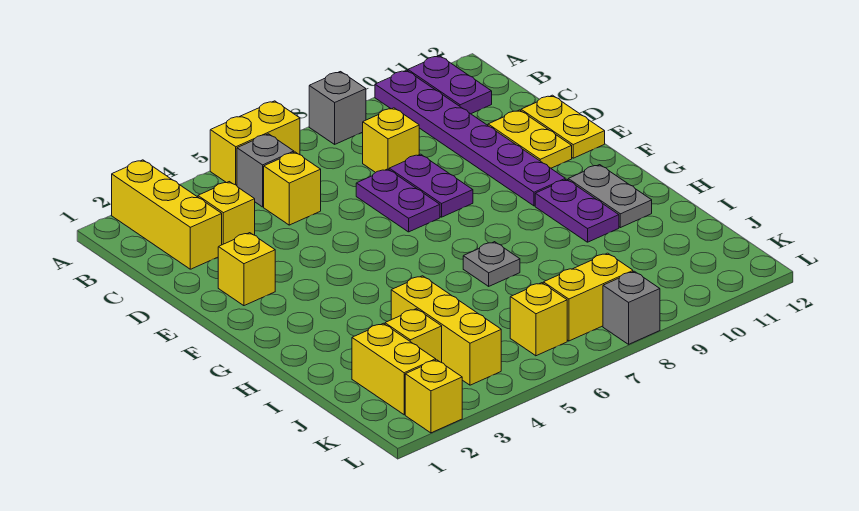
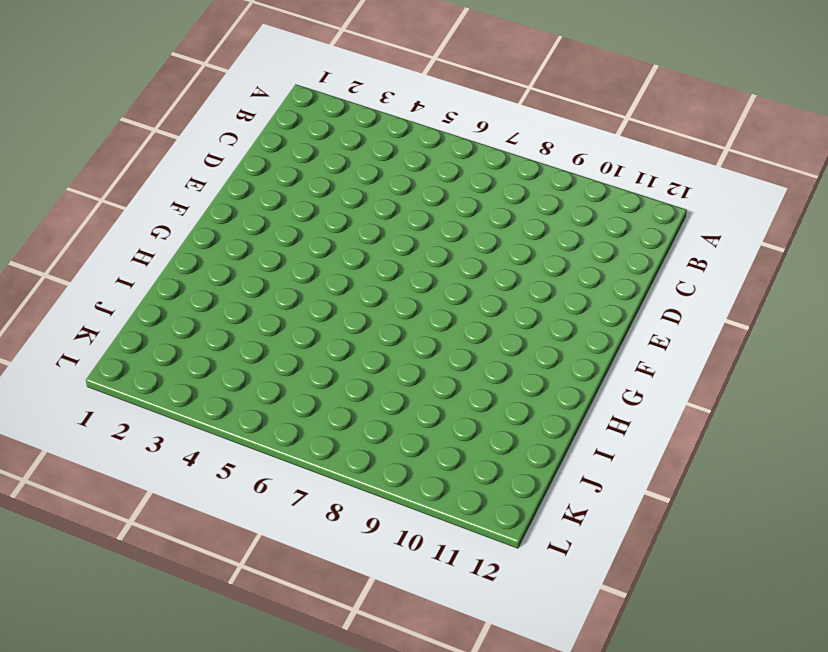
none -> yellow 1x3 brick [112,160,222,269]
none -> yellow 1x2 brick [210,101,300,185]
none -> grey 1x1 brick [309,72,366,144]

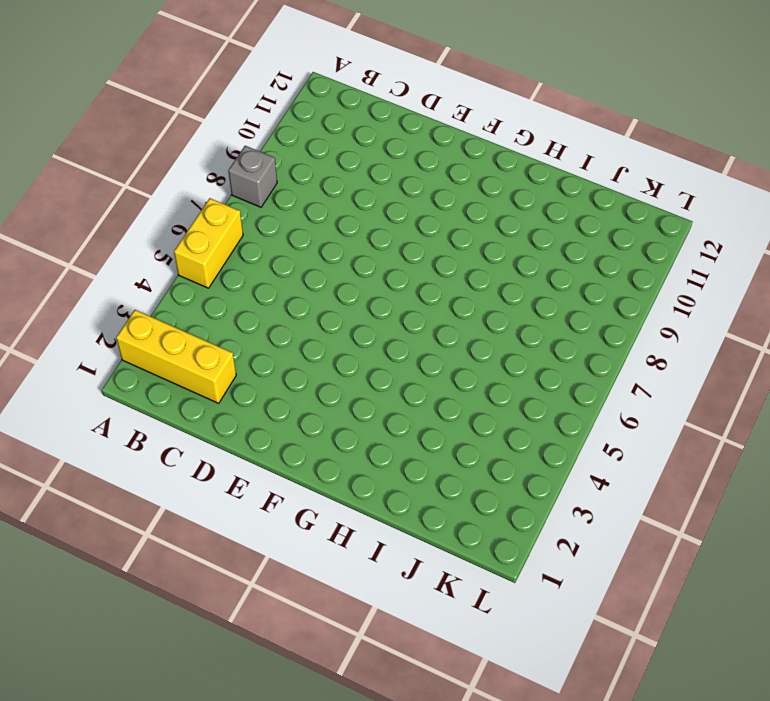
none -> purple 1x6 plate [375,70,565,206]
none -> purple 1x2 plate [408,56,492,114]
none -> grey 1x1 brick [237,134,294,207]

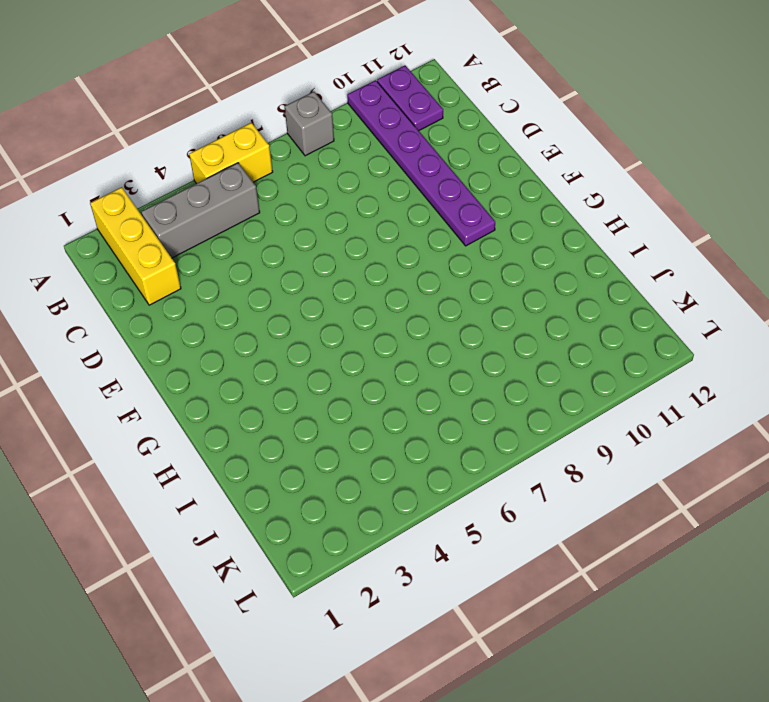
grey 1x3 brick [141,163,260,258] -> grey 1x1 brick [237,134,294,207]
none -> yellow 1x1 brick [198,182,255,245]
none -> yellow 1x1 brick [264,152,321,225]
none -> yellow 1x1 brick [363,108,419,173]

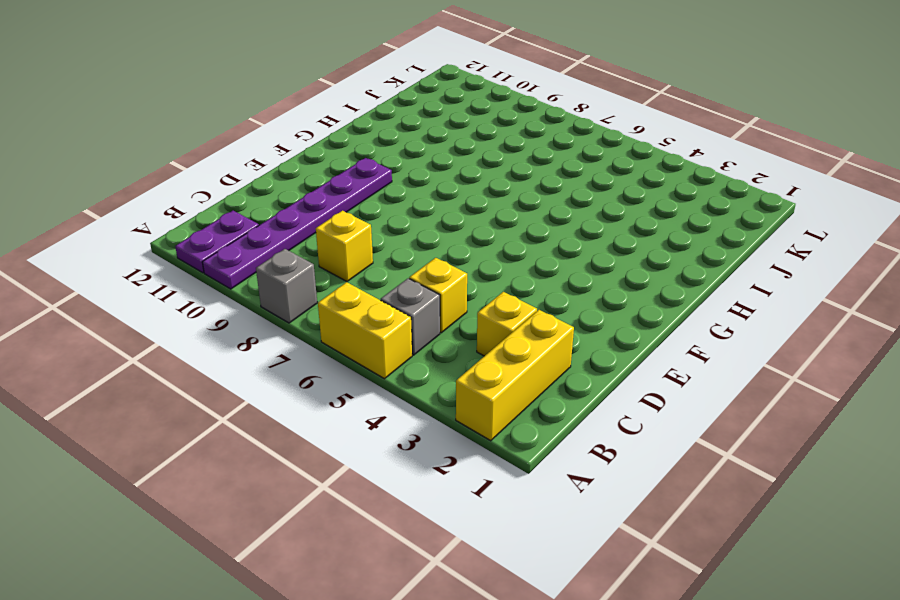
none -> purple 1x2 plate [356,169,440,232]
none -> purple 1x2 plate [389,154,473,217]
none -> yellow 1x2 plate [488,110,572,168]

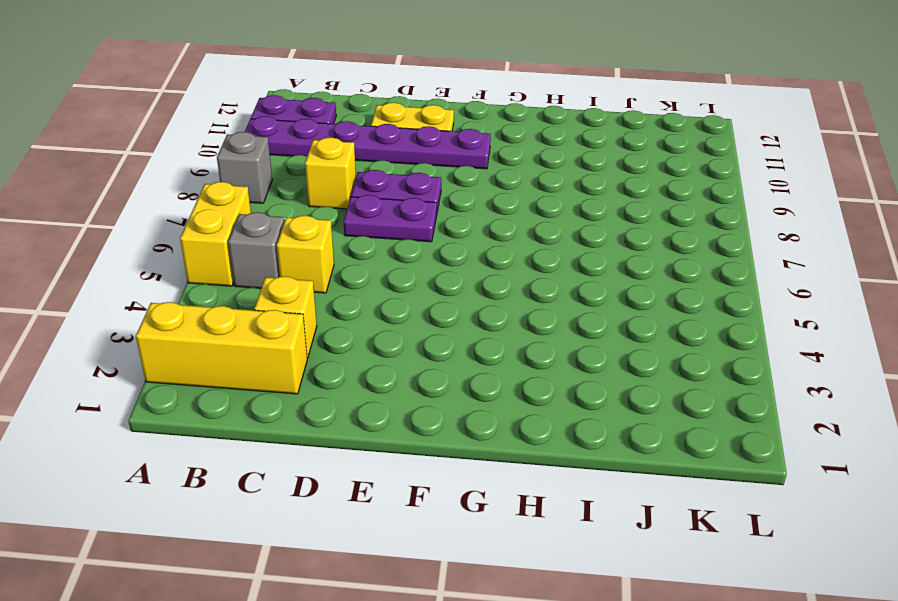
none -> yellow 1x2 plate [521,95,605,158]
none -> yellow 1x1 brick [218,233,275,306]
none -> purple 1x2 plate [535,179,619,242]

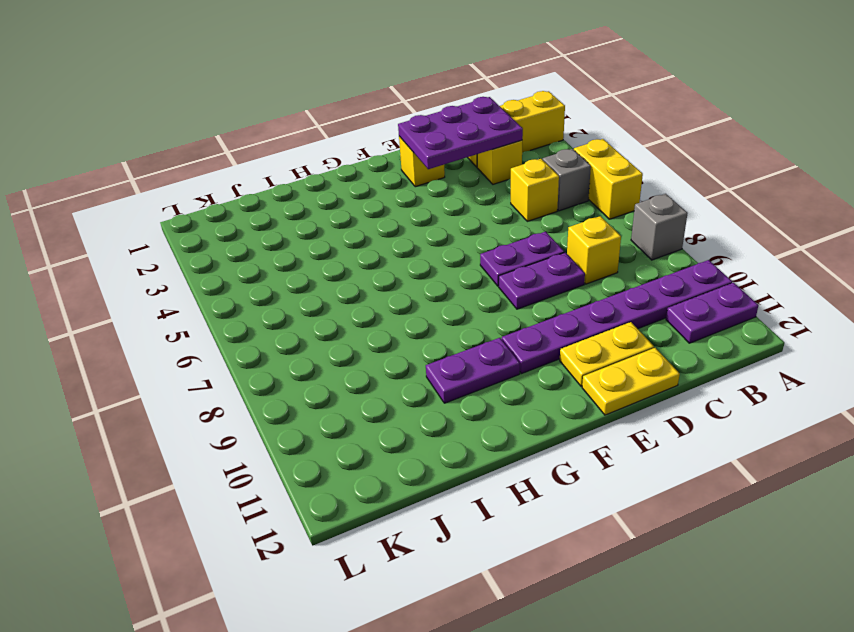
purple 2x3 plate [398,97,523,169] -> none
none -> grey 1x2 plate [568,165,652,228]
none -> grey 1x1 plate [463,242,520,286]
none -> yellow 1x3 brick [391,276,501,385]

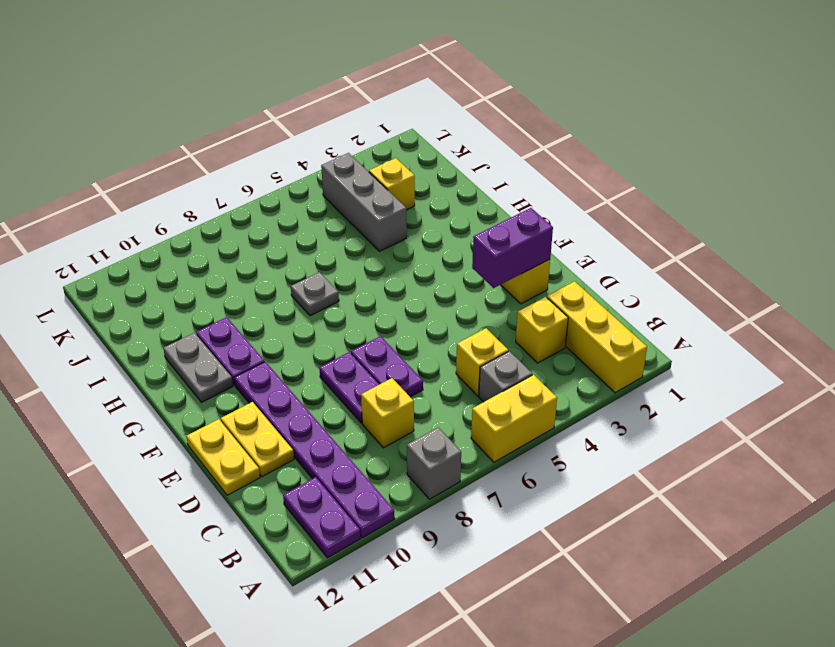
purple 1x2 brick [472,208,553,288] -> none
grey 1x3 brick [321,153,407,251] -> yellow 1x3 brick [391,276,501,385]
none -> yellow 1x2 brick [352,323,436,415]
none -> yellow 1x1 brick [510,283,567,356]
none -> yellow 1x2 brick [543,253,633,341]

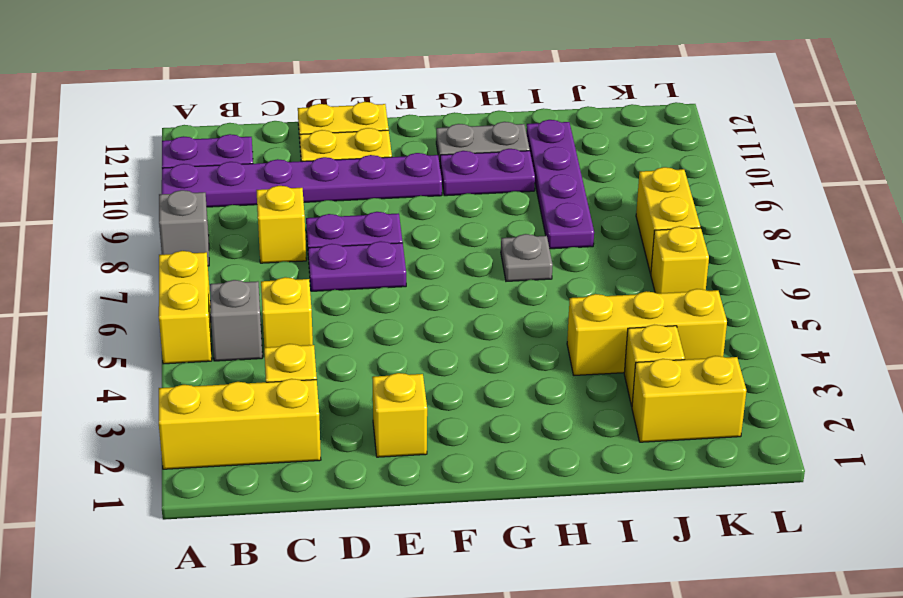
purple 1x4 plate [526,120,594,249] -> none
none -> yellow 1x1 brick [405,360,462,433]
none -> grey 1x1 brick [603,271,660,344]

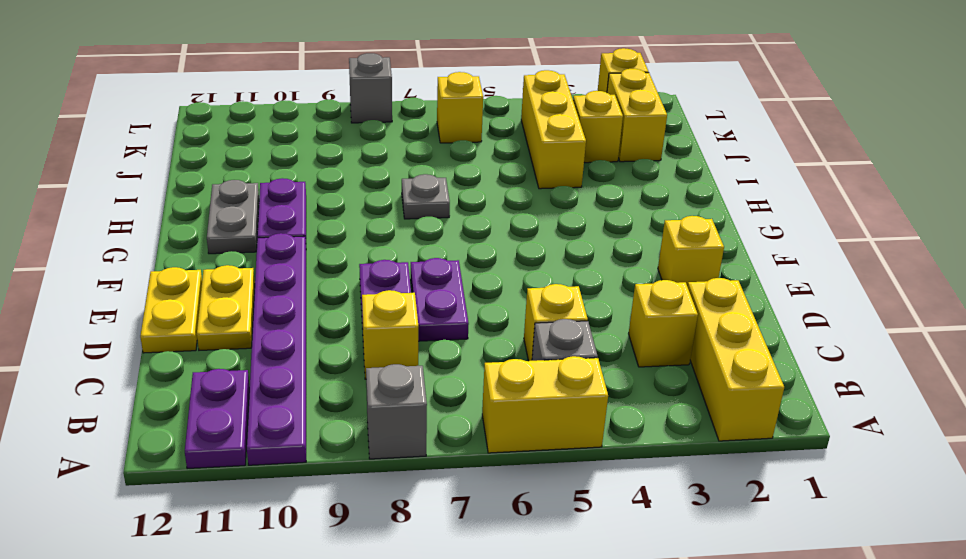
none -> yellow 1x2 brick [543,253,633,341]

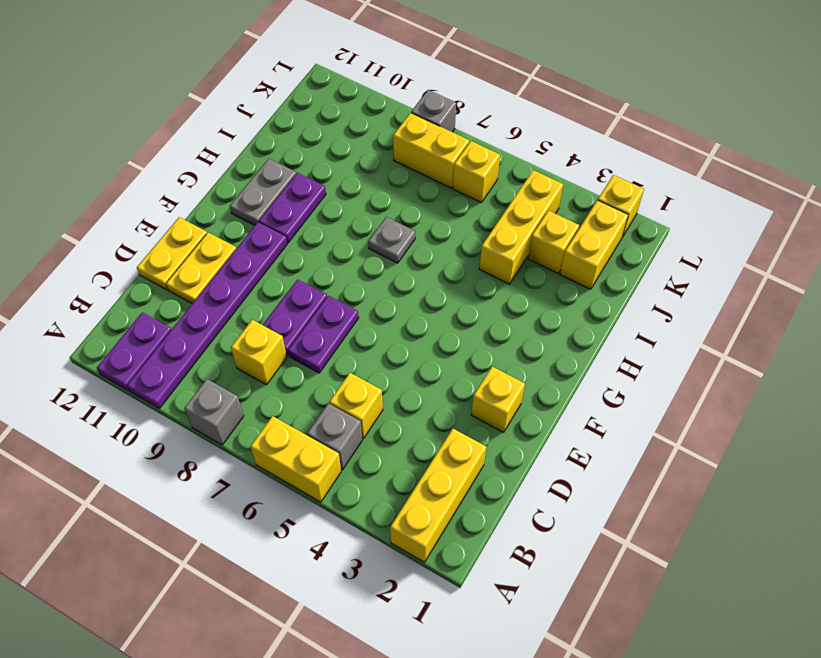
none -> yellow 1x1 brick [198,182,255,245]

